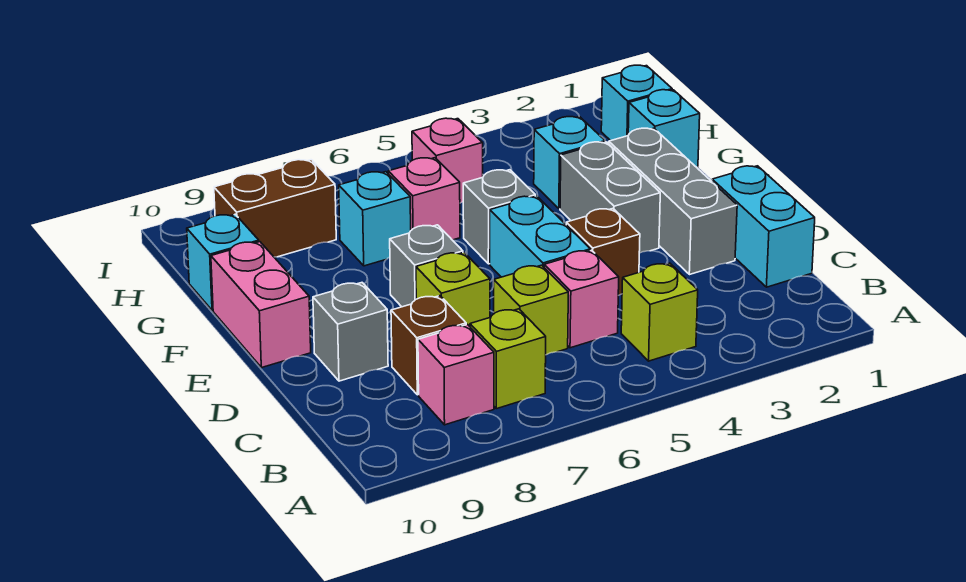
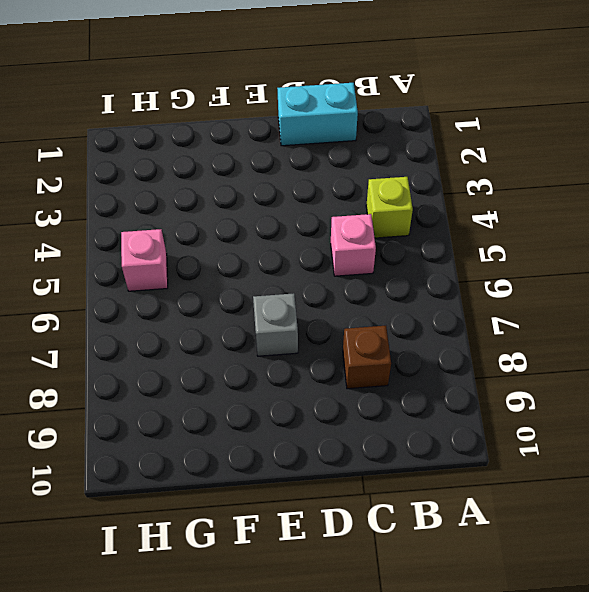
none -> lime 1x1 brick [470,309,546,409]
none -> pink 1x1 brick [418,324,494,425]
none -> lime 1x1 brick [494,265,568,355]

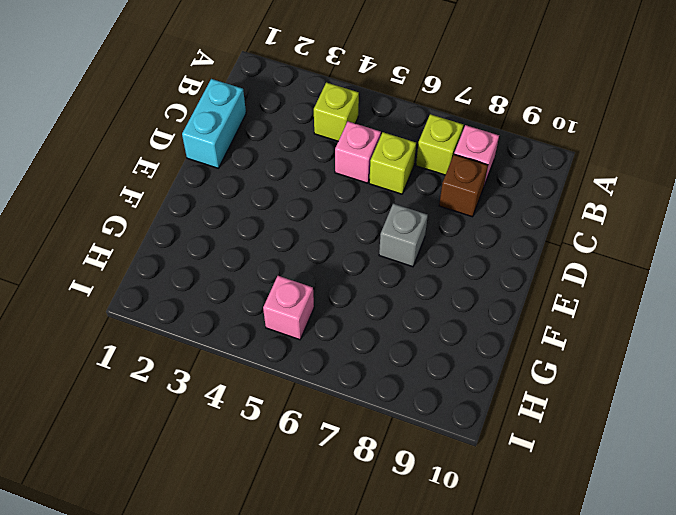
none -> grey 1x3 brick [609,128,737,275]
none -> brown 1x1 brick [566,209,640,296]
none -> cyan 1x2 brick [490,196,590,277]

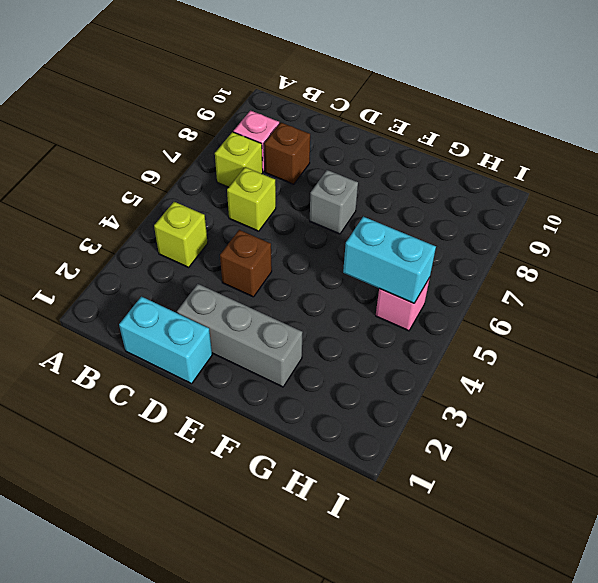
cyan 1x2 brick [343,217,436,303] -> cyan 1x2 brick moved to [490,196,590,277]
none -> pink 1x1 brick [544,250,619,348]
none -> lime 1x1 brick [416,252,490,326]
none -> grey 1x1 brick [313,283,388,381]

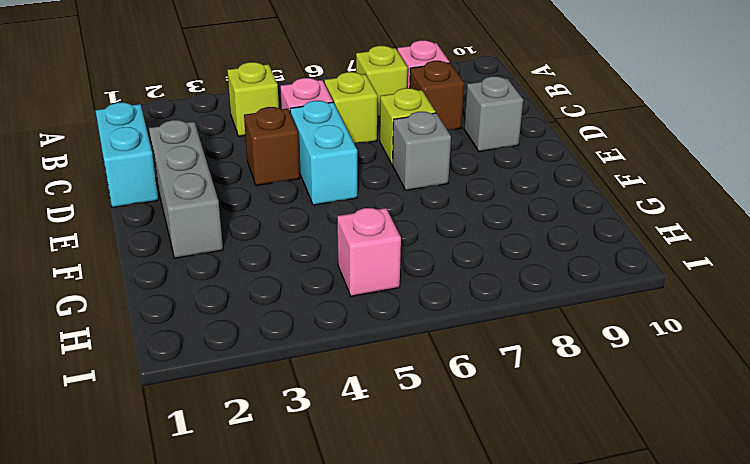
none -> grey 1x2 brick [560,142,660,253]
none -> pink 1x2 brick [211,242,311,368]
none -> grey 1x1 brick [463,170,535,264]

